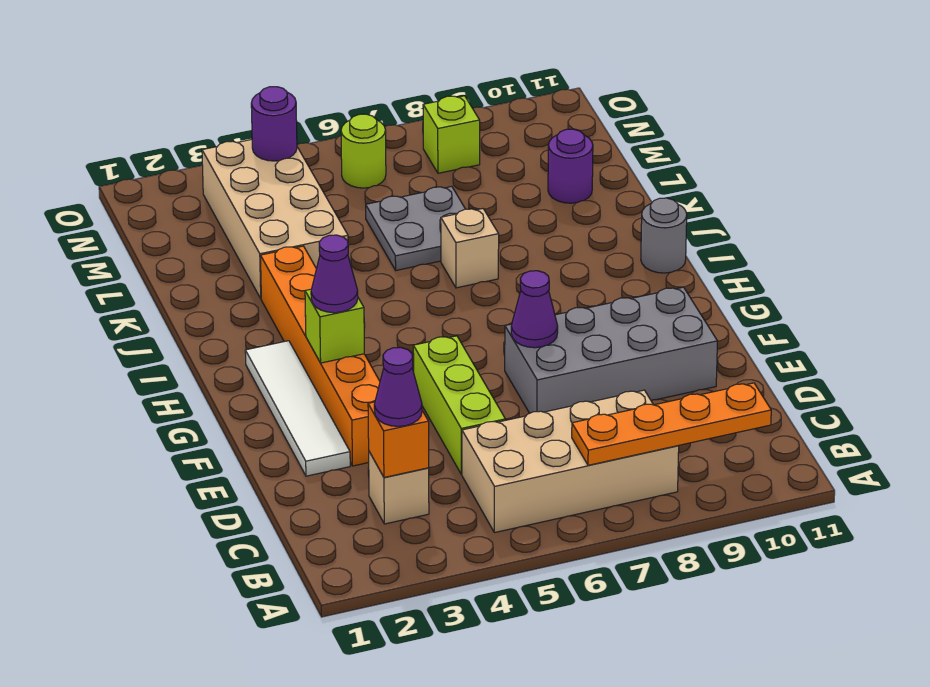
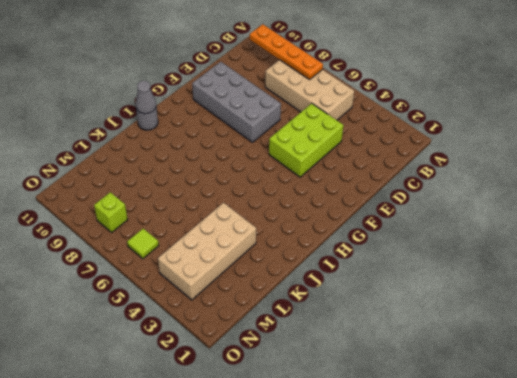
lime 2x3 brick [269,103,343,177] -> lime 1x3 brick [413,336,505,474]
grey 1x1 cone [136,81,156,114] -> none
lime 1x1 tile [127,229,159,259] -> lime 1x1 round brick [341,114,386,188]
none -> tan 1x1 brick [369,452,429,524]
none -> white 1x4 tile [245,341,350,476]
none -> orange 1x6 brick [261,246,380,466]

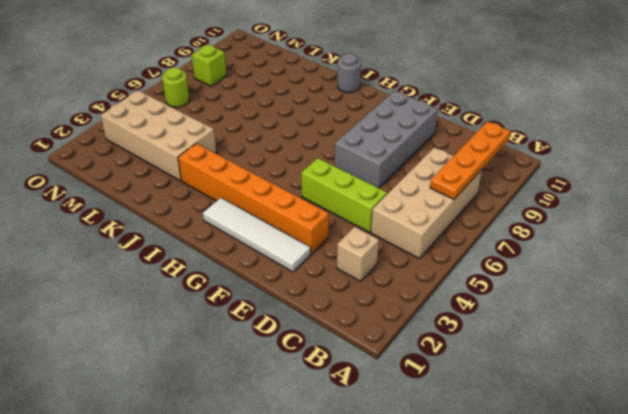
none -> tan 1x1 brick [441,209,499,288]
none -> grey 2x2 plate [366,186,465,270]
none -> purple 1x1 round brick [548,129,593,203]

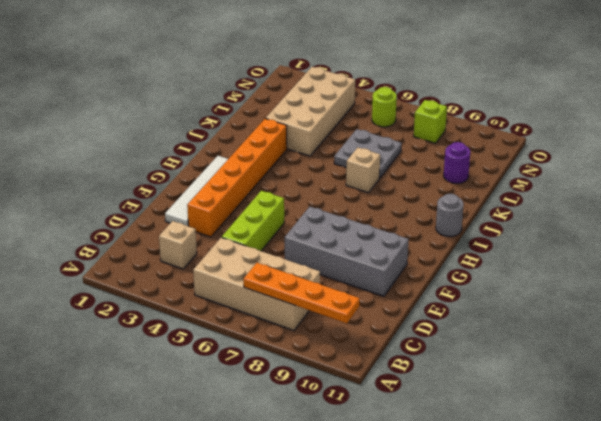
none -> orange 1x1 brick [368,402,429,477]
none -> purple 1x1 cone [511,271,558,348]
none -> lime 1x1 brick [305,289,364,363]

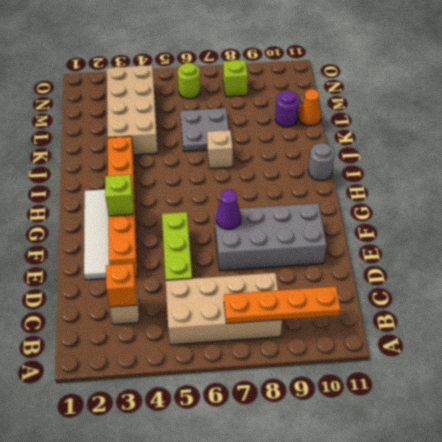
orange 1x1 cone [299,89,321,126] -> none
none -> purple 1x1 round brick [251,87,297,161]
none -> purple 1x1 cone [374,347,422,426]
none -> purple 1x1 cone [311,235,358,313]

